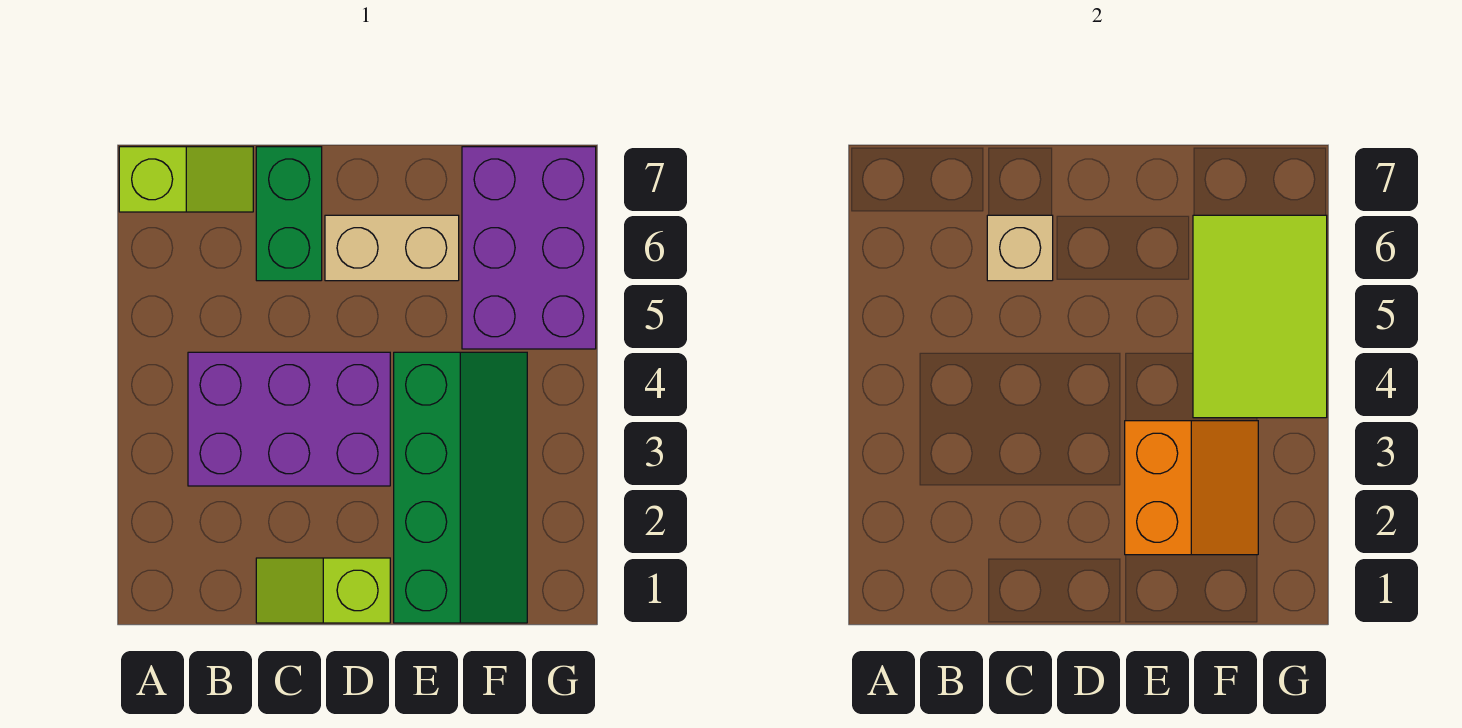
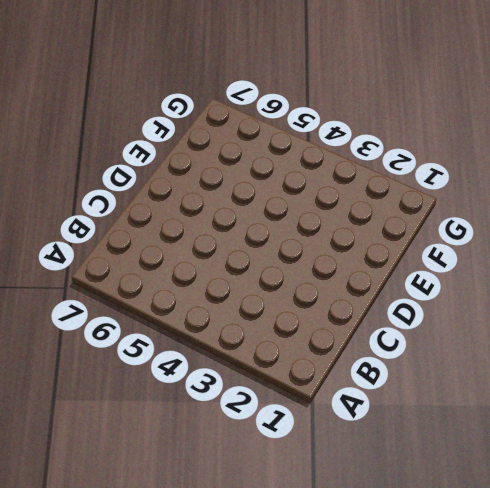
none -> lime 1x2 slope [119,147,253,212]
none -> purple 2x3 brick [188,352,390,486]

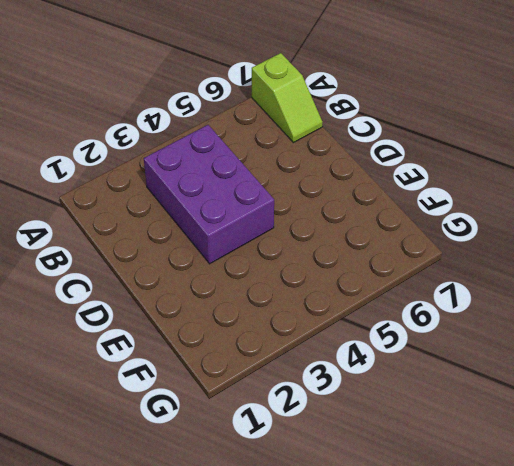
none -> lime 1x2 slope [256,558,390,623]
none -> green 1x2 brick [256,147,322,281]

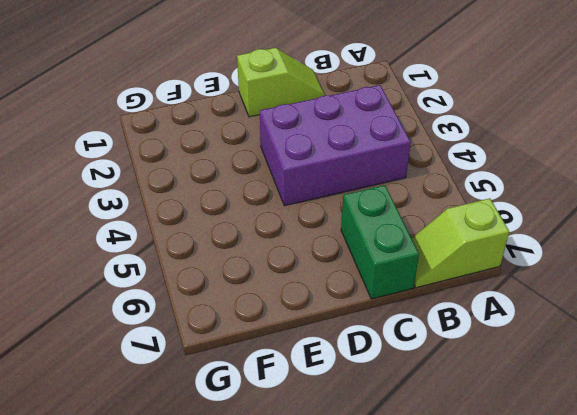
none -> tan 1x2 brick [325,215,459,281]
none -> green 2x4 slope [394,352,527,623]

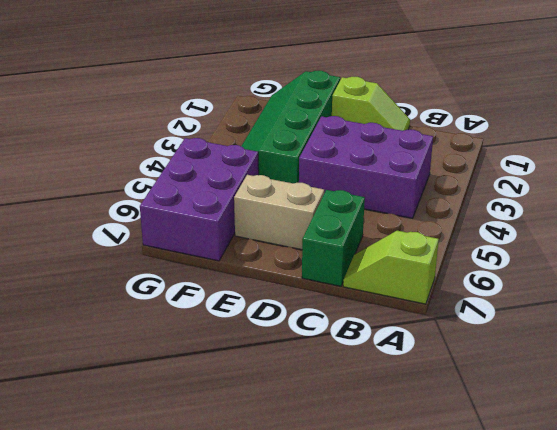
none -> tan 1x1 brick [987,215,1053,281]
none -> orange 2x2 slope [1125,421,1258,555]

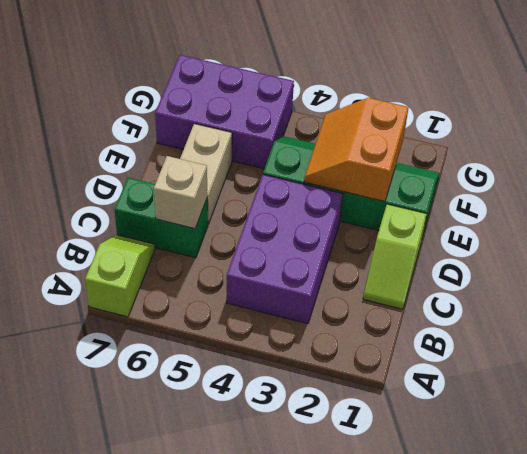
orange 2x2 slope [304,98,409,202] -> orange 2x2 slope turned to [1125,421,1258,555]
none -> lime 2x3 tile [1193,215,1327,418]

